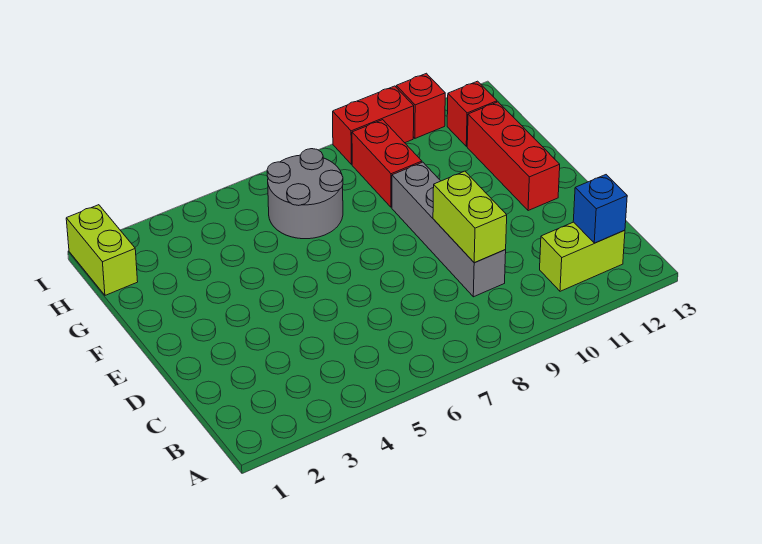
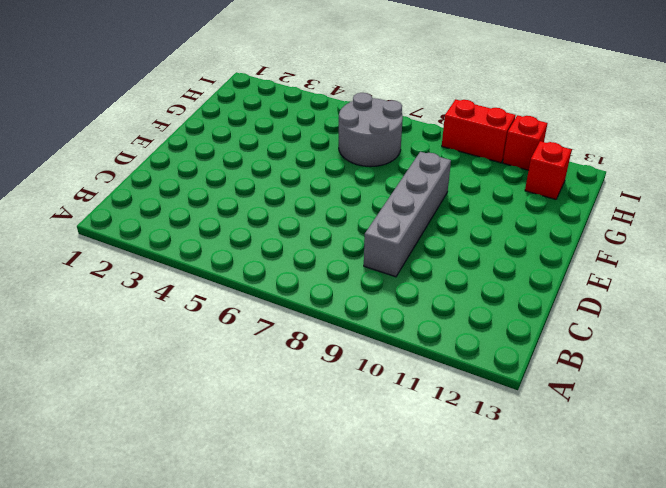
none -> lime 1x2 brick [540,222,625,291]
none -> red 1x3 brick [467,102,560,211]

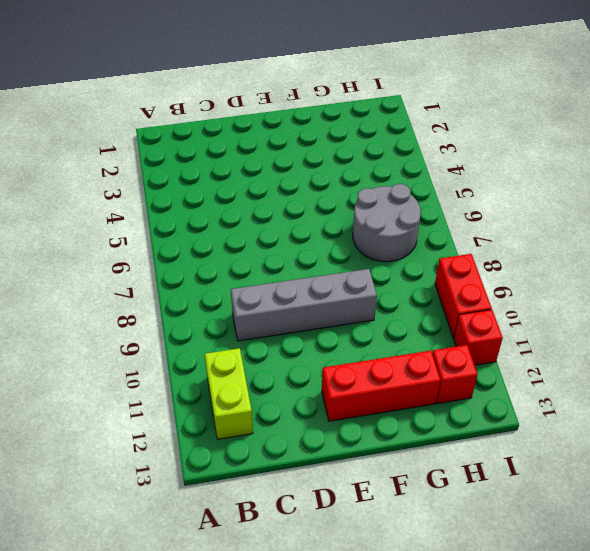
none -> red 1x2 brick [352,120,422,207]
none -> lime 1x2 brick [66,205,138,295]

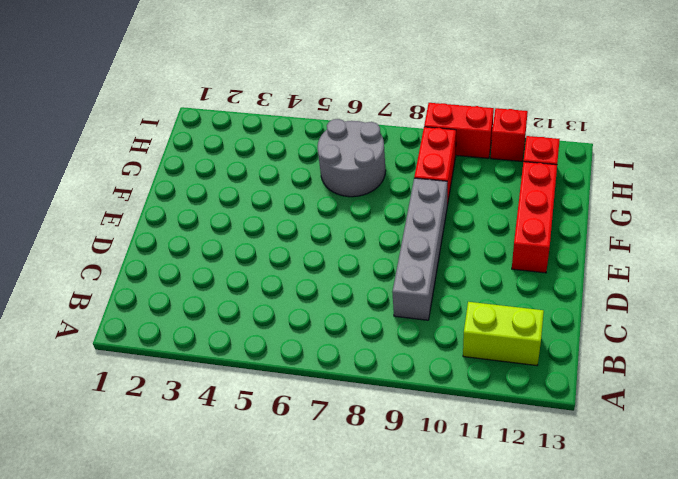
none -> lime 1x2 brick [66,205,138,295]
none -> blue 1x1 brick [573,175,627,243]

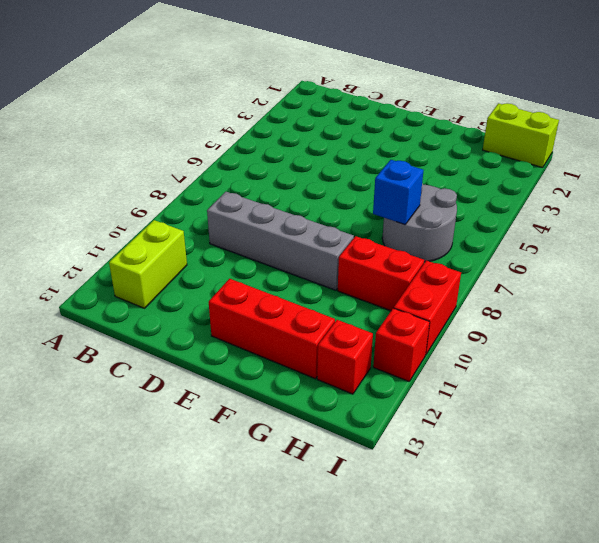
blue 1x1 brick [373,160,424,225] -> blue 1x1 brick moved to [573,175,627,243]
none -> lime 1x2 brick [433,171,507,263]

